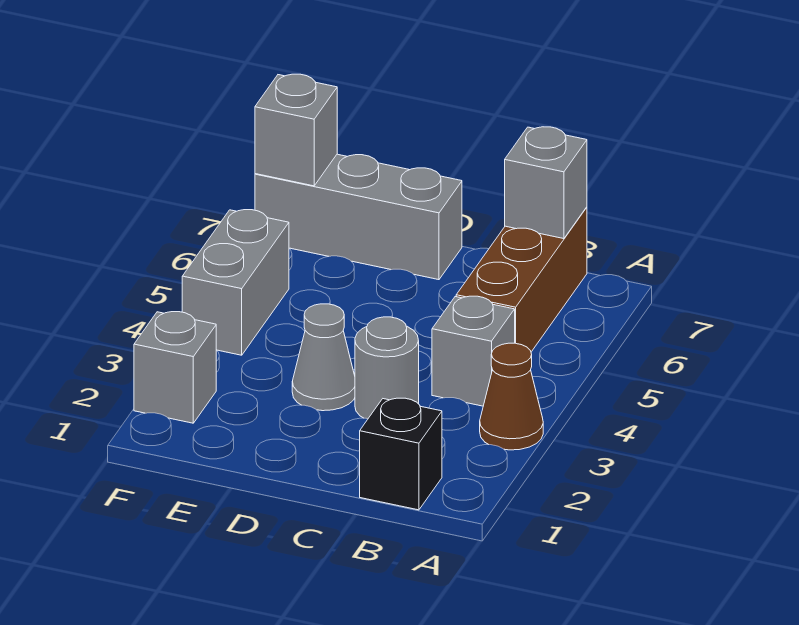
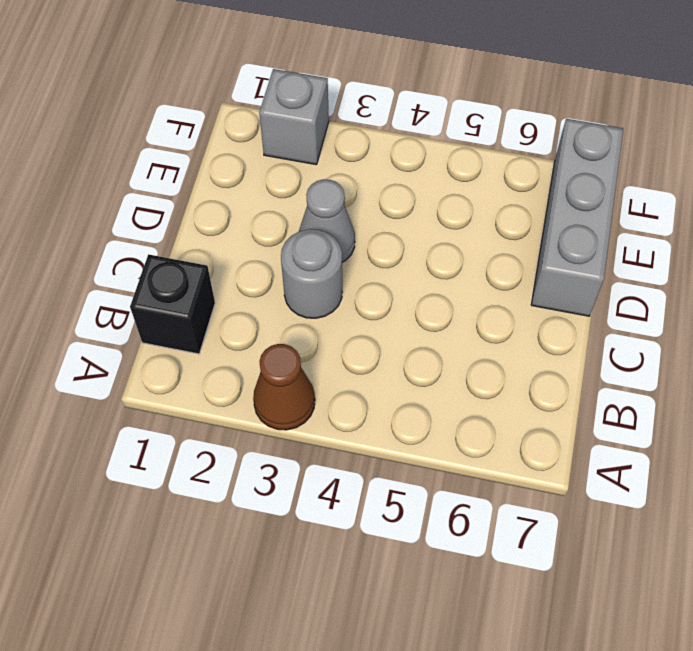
none -> grey 1x1 brick [432,296,515,406]
none -> brown 1x3 brick [456,207,587,352]

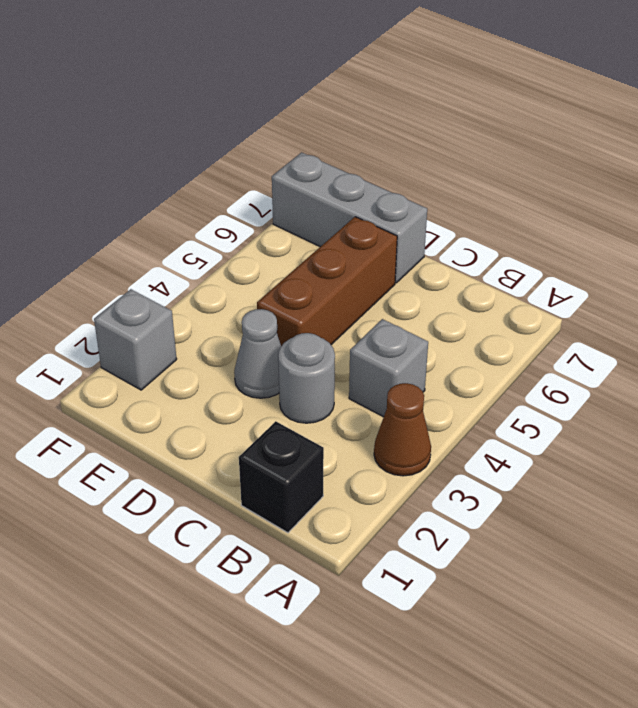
brown 1x3 brick [257,217,397,346] -> brown 1x3 brick moved to [456,207,587,352]
none -> grey 1x2 brick [182,210,289,355]
none -> grey 1x1 brick [505,127,587,239]

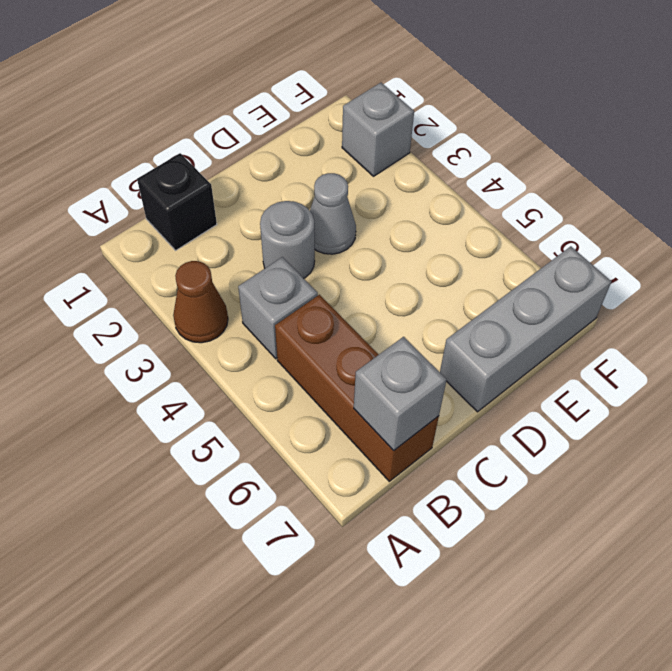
none -> grey 1x2 brick [182,210,289,355]
none -> grey 1x1 brick [255,74,337,186]

